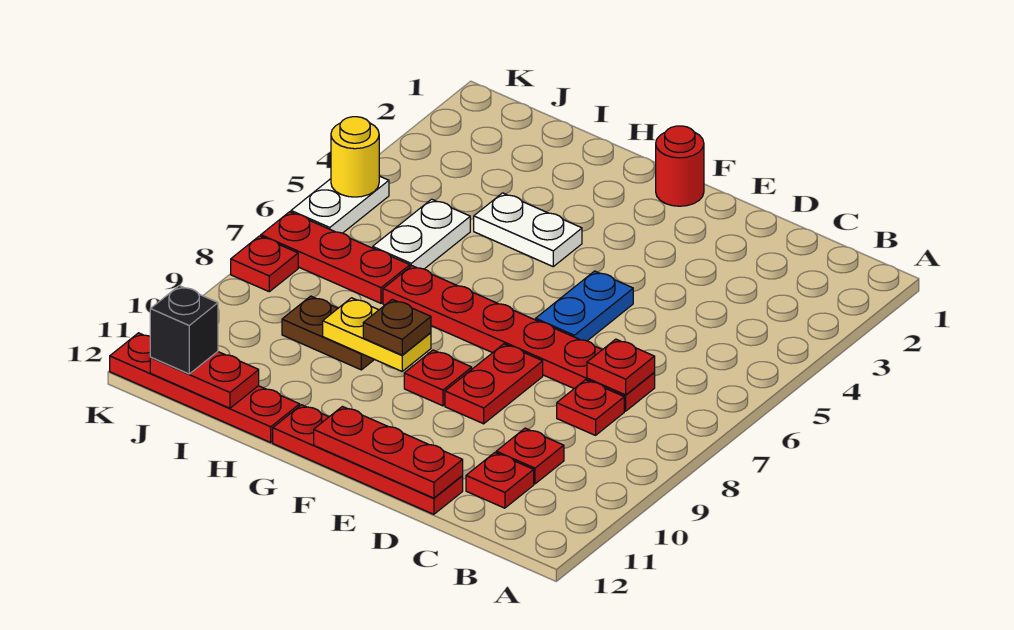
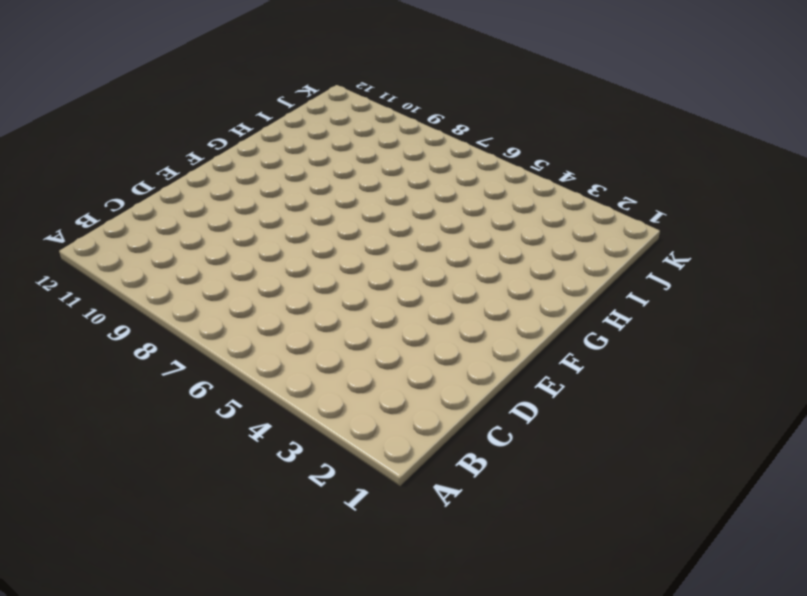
none -> red 1x6 plate [383,266,655,411]
none -> red 1x1 plate [557,380,624,435]
none -> red 1x1 plate [496,428,564,484]

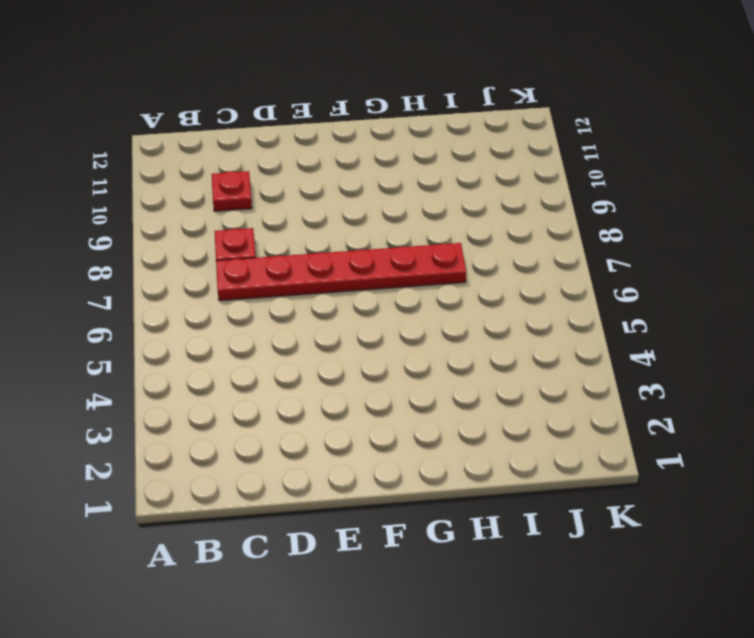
none -> red 1x1 plate [466,453,534,508]
none -> red 1x4 plate [273,405,463,514]
none -> blue 1x2 plate [536,271,633,341]

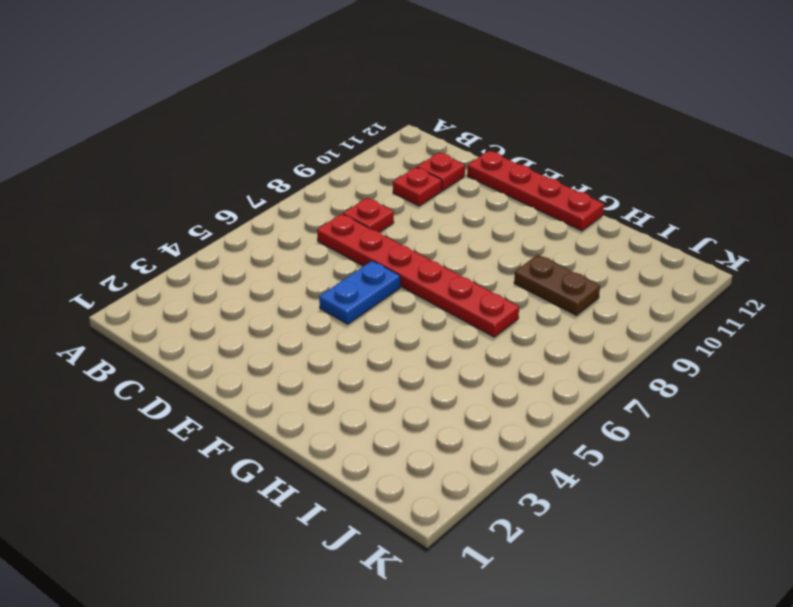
none -> red 1x2 plate [445,344,543,424]
none -> red 1x1 round brick [656,126,704,206]
none -> red 1x1 plate [404,350,472,406]

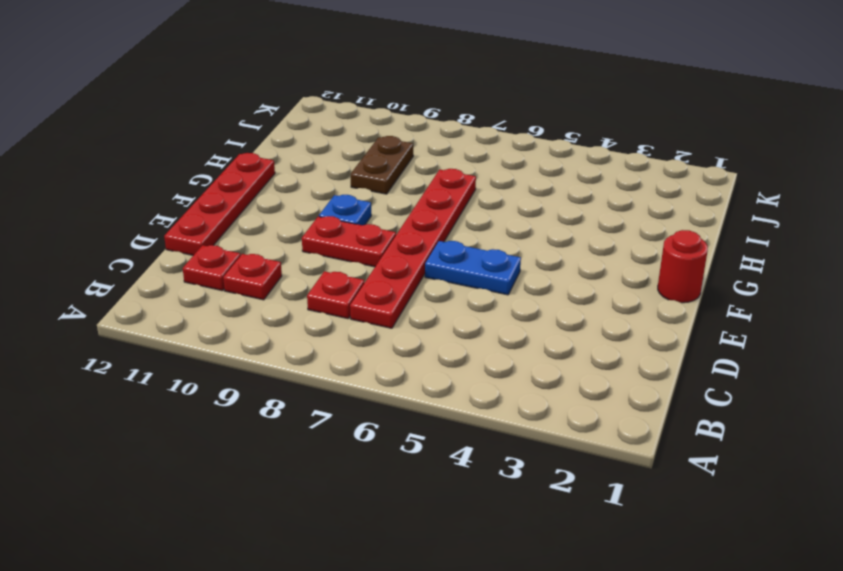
blue 1x1 plate [319,195,371,225] -> red 1x1 plate [404,350,472,406]
none -> white 1x2 plate [474,193,582,266]
none -> red 1x4 plate [110,333,300,442]
none -> white 1x2 plate [373,199,470,269]

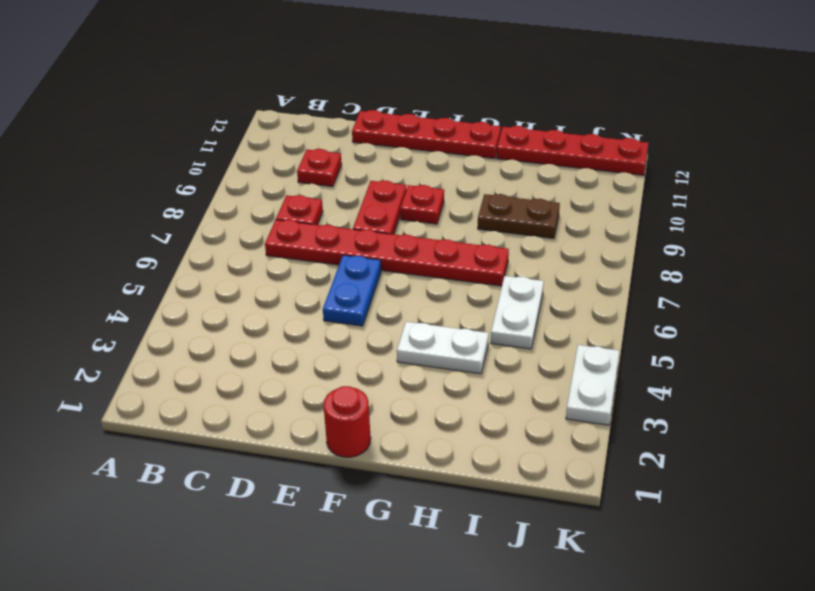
white 1x2 plate [566,345,619,425] -> white 1x2 plate moved to [291,176,389,233]
none -> red 1x1 plate [466,453,534,508]
none -> red 1x3 plate [261,212,410,303]
none -> red 1x1 plate [231,236,298,292]

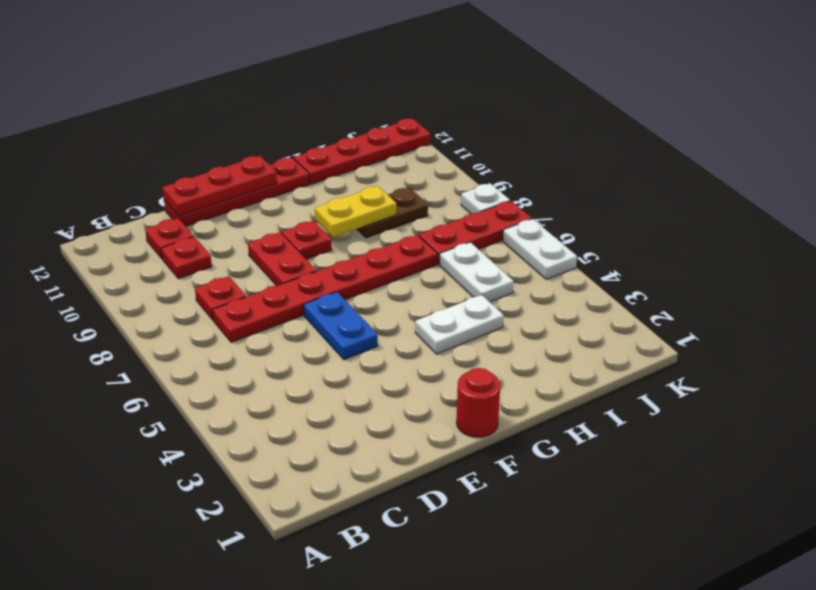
white 1x1 plate [461,183,510,214] -> red 1x1 plate [231,236,298,292]
none -> red 1x1 plate [587,339,655,395]
none -> red 1x2 plate [150,352,259,408]
none -> yellow 1x1 round brick [331,117,379,197]

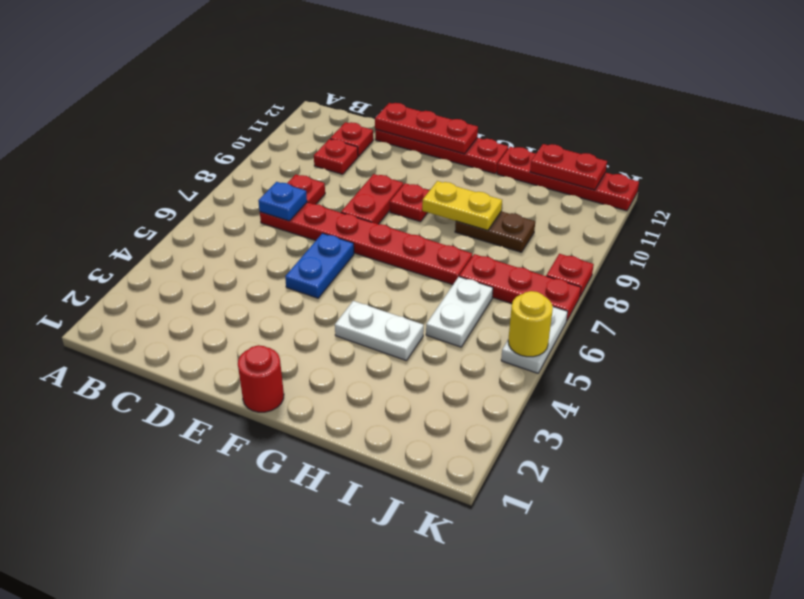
blue 1x1 plate [258,182,307,221] -> red 1x1 plate [587,339,655,395]
none -> brown 1x1 plate [363,299,431,355]
none -> black 1x1 brick [150,286,218,374]

